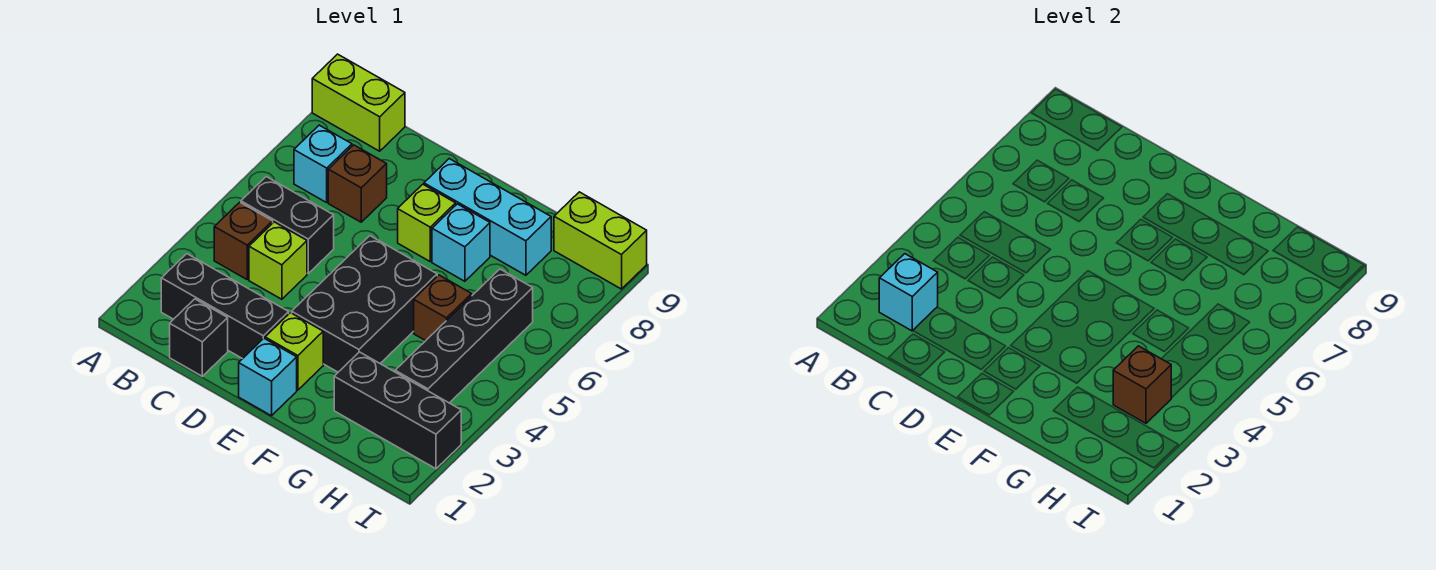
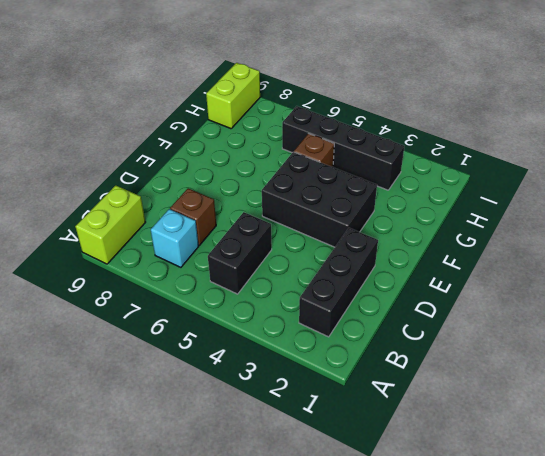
none -> brown 1x1 brick [214,202,273,279]
none -> black 1x1 brick [170,299,228,376]
none -> lime 1x1 brick [249,222,307,299]

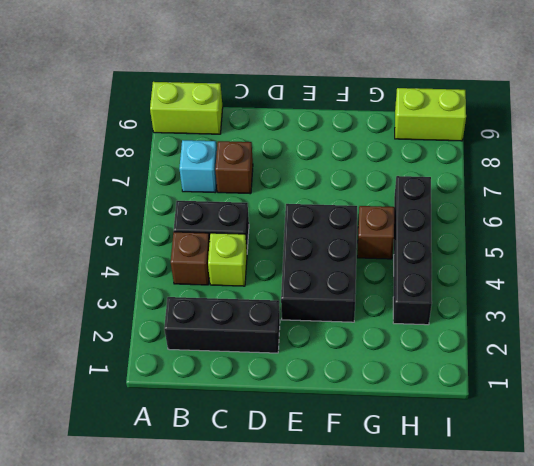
none -> black 1x1 brick [170,299,228,376]
none -> cyan 1x1 brick [239,338,297,416]
none -> lime 1x1 brick [265,313,323,390]

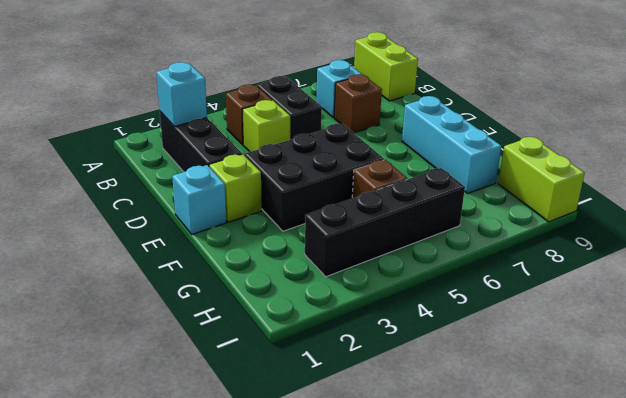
none -> black 1x1 brick [170,299,228,376]
none -> lime 1x1 brick [398,184,456,261]
none -> cyan 1x1 brick [432,204,490,281]

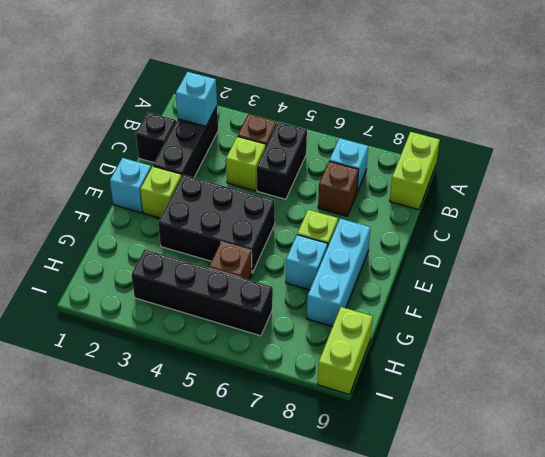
none -> black 1x3 brick [334,352,461,469]
none -> brown 1x1 brick [1113,346,1171,423]

